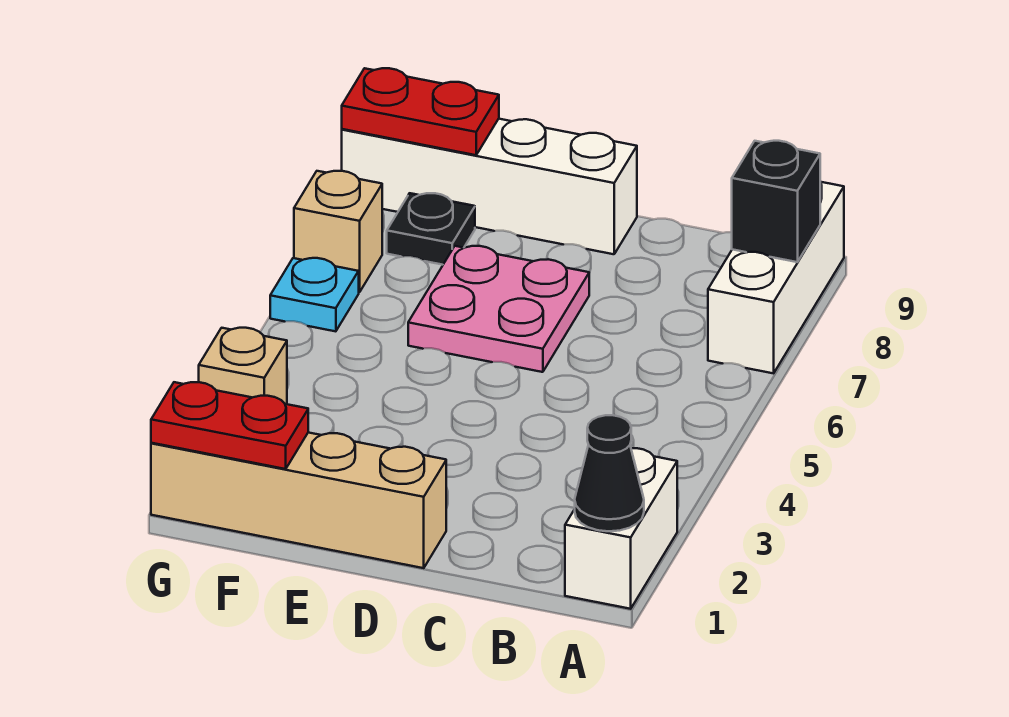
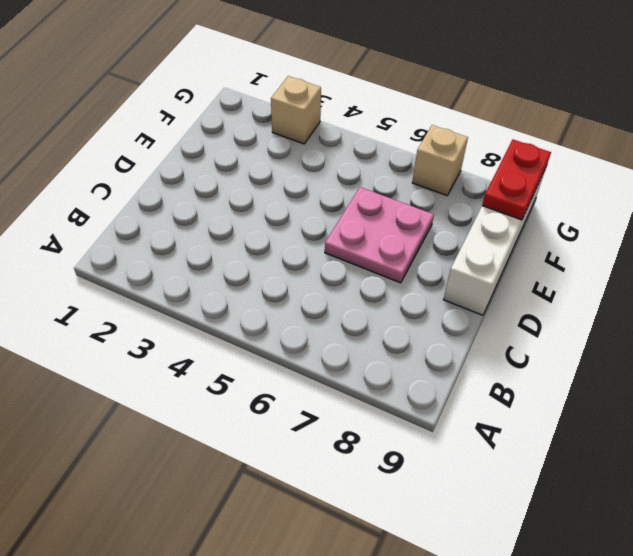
none -> white 1x2 brick [565,448,677,609]
none -> white 1x3 brick [708,182,844,373]
none -> tan 1x4 brick [151,433,446,568]

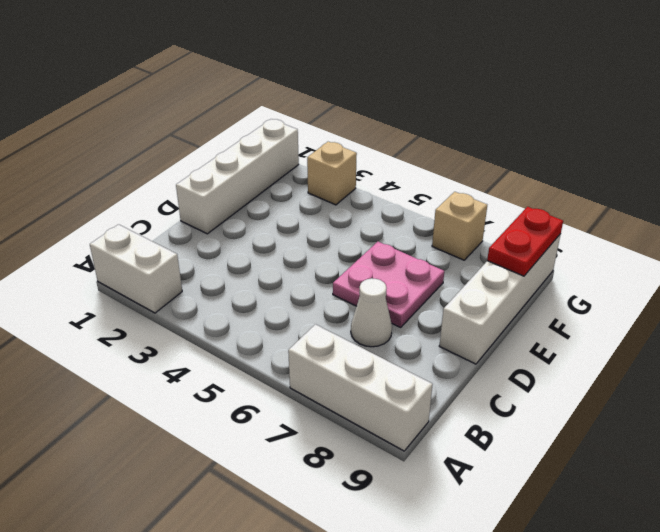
white 1x1 cone [351,278,392,347] -> none
white 1x4 brick [176,119,299,234] -> tan 1x4 brick [151,433,446,568]
none -> black 1x1 plate [387,193,475,265]
none -> cyan 1x1 plate [270,258,359,331]
none -> black 1x1 cone [575,415,644,531]

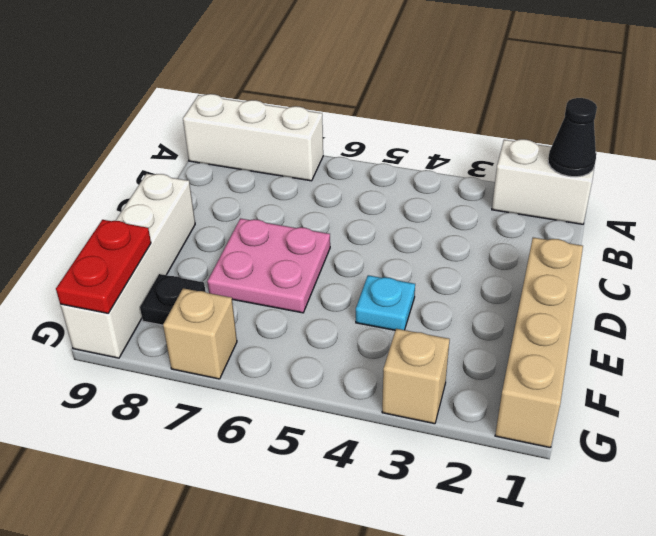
cyan 1x1 plate [356,275,415,330] -> cyan 1x1 plate moved to [270,258,359,331]
none -> black 1x1 brick [732,141,820,262]
none -> red 1x2 plate [151,382,308,469]

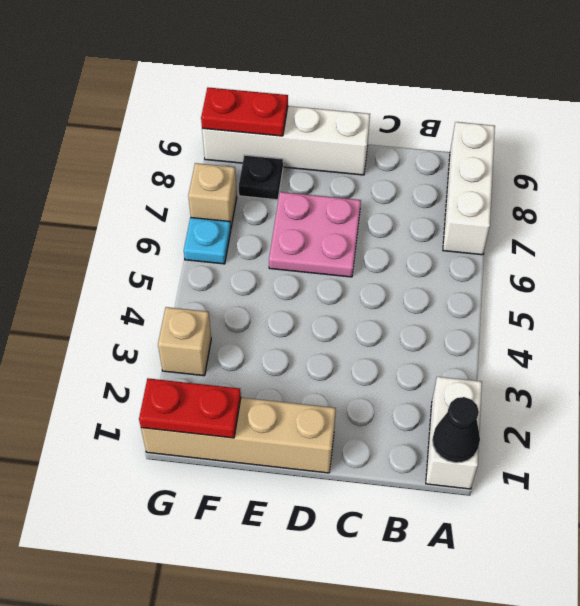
none -> black 1x1 brick [732,141,820,262]

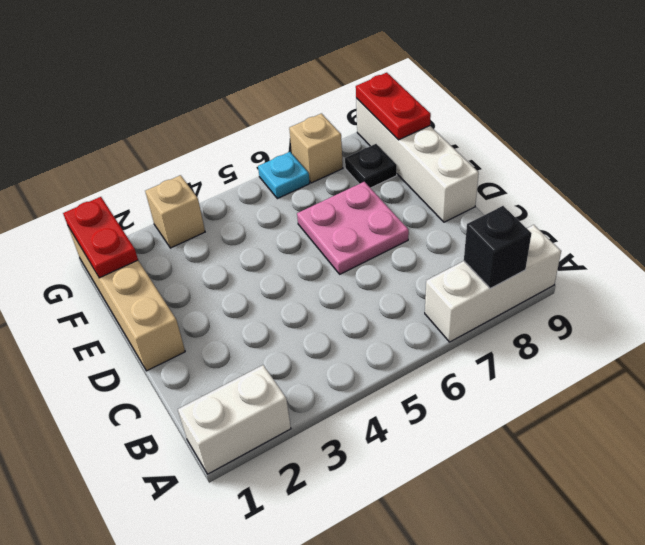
none -> black 1x1 cone [575,415,644,531]

